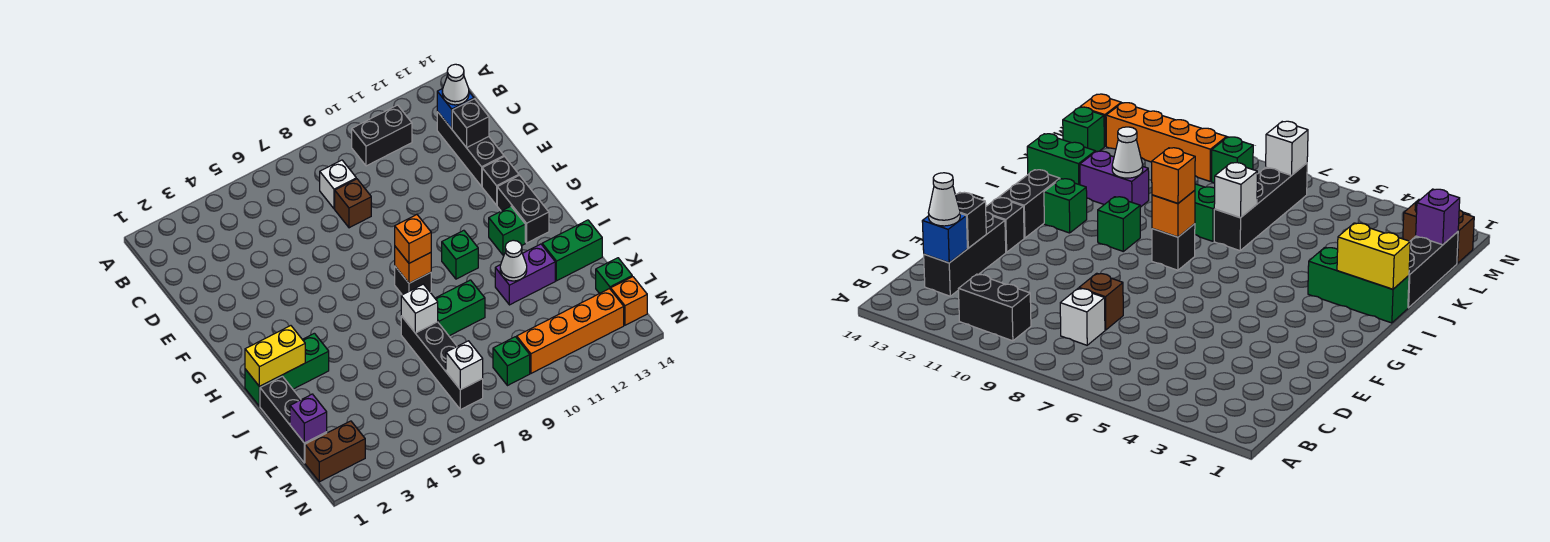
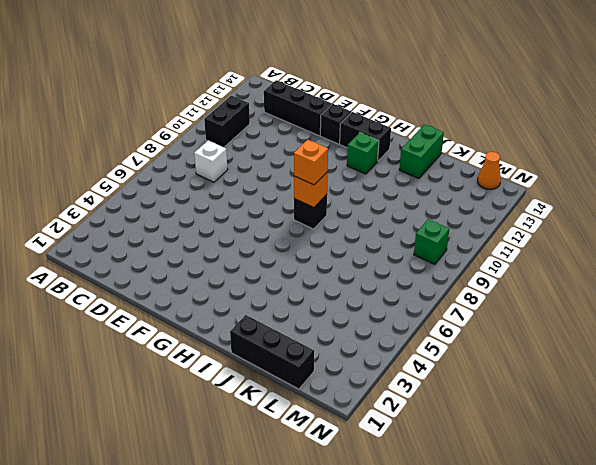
orange 1x1 cone [478,152,501,189] -> orange 1x1 brick [611,277,647,325]
none -> brown 1x1 brick [335,179,371,228]
none -> green 1x1 brick [442,230,478,279]
none -> green 1x3 brick [245,333,329,406]
none -> black 1x4 brick [401,316,483,410]

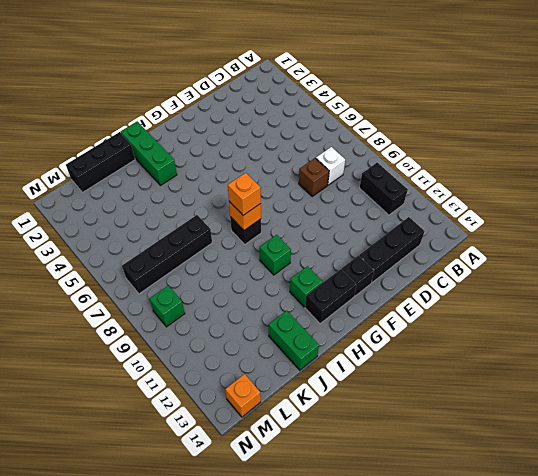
none -> green 1x2 brick [435,280,485,336]
none -> purple 1x2 brick [495,244,555,305]
none -> green 1x1 brick [596,258,632,293]
none -> brown 1x2 brick [305,421,365,482]

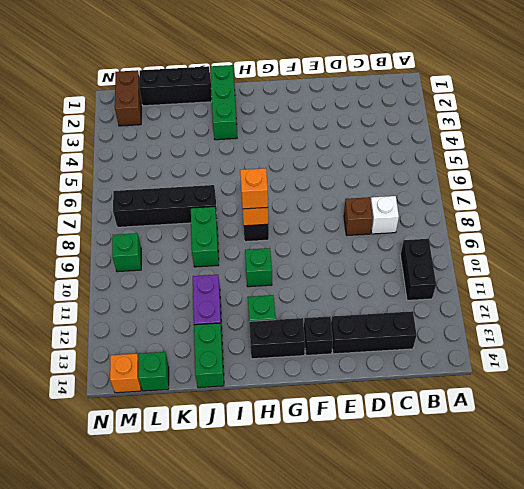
none -> orange 1x4 brick [517,289,624,373]
none -> blue 1x1 brick [437,89,474,129]
none -> black 1x1 brick [452,99,489,148]
none -> yellow 1x2 brick [245,326,305,386]

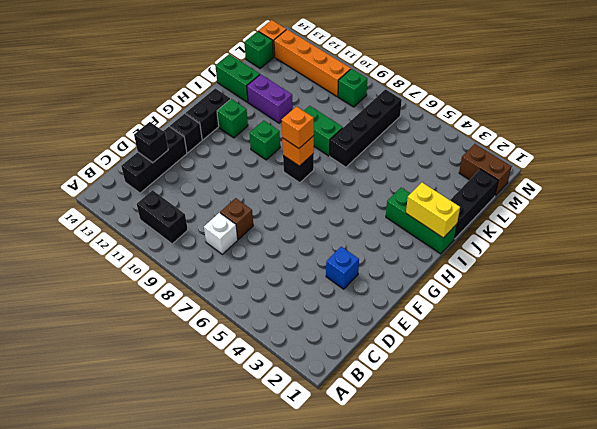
blue 1x1 brick [326,247,359,289] -> blue 1x1 brick moved to [437,89,474,129]
none -> white 1x1 brick [401,284,438,333]
none -> white 1x1 cone [500,240,527,281]
none -> purple 1x1 brick [290,394,327,443]
none -> white 1x1 brick [446,341,483,390]

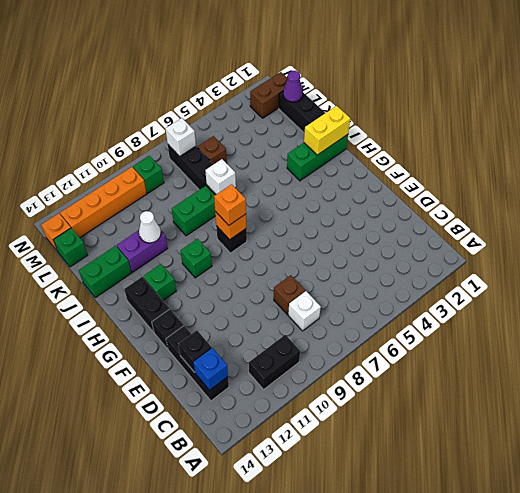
purple 1x1 cone [283,71,303,102] -> purple 1x1 brick [290,394,327,443]
brown 1x1 brick [198,136,227,164] -> none
none -> white 1x1 cone [442,64,469,105]

